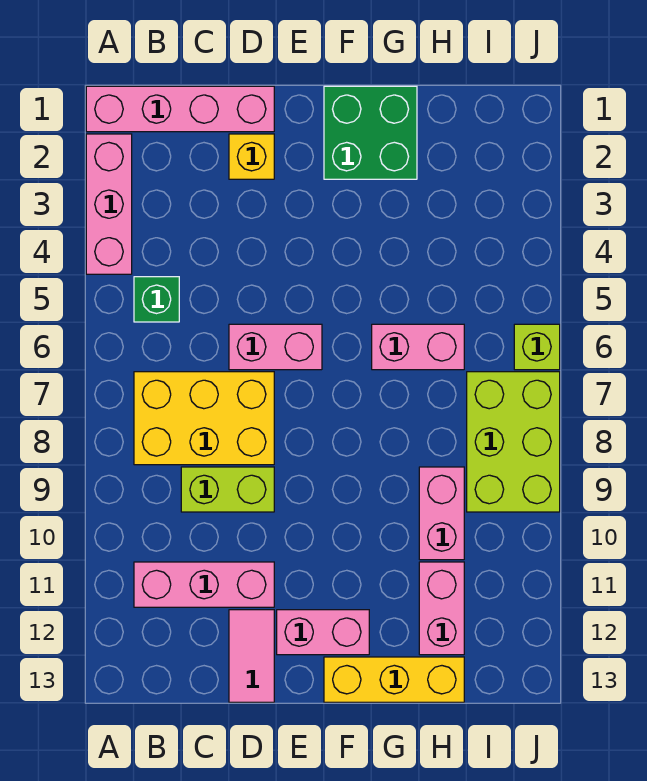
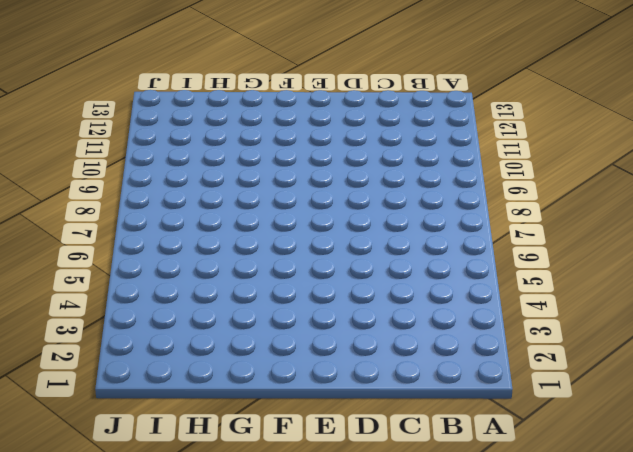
none -> pink 1x4 brick [86,86,274,132]
none -> pink 1x3 brick [86,134,132,274]
none -> green 1x1 brick [134,277,179,322]

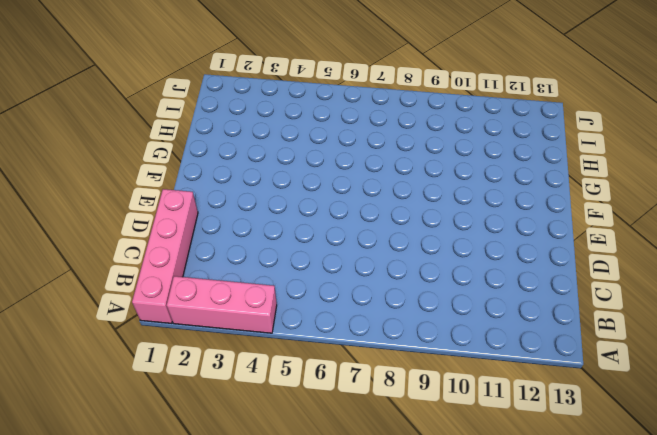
none -> green 1x1 brick [134,277,179,322]
none -> yellow 2x3 brick [134,372,274,465]
none -> pink 1x3 brick [134,562,274,607]

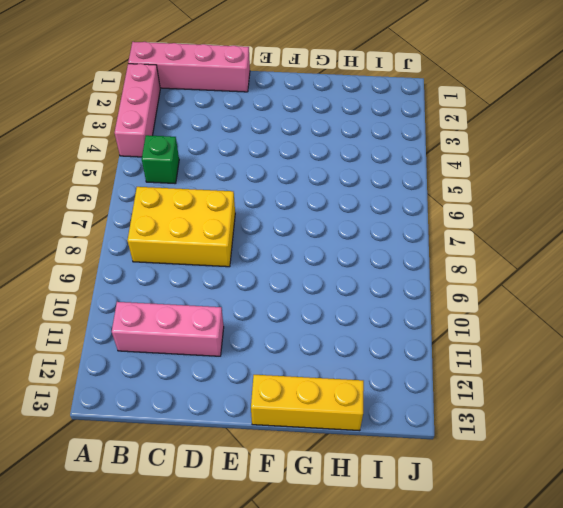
none -> lime 1x2 brick [181,467,274,512]
none -> yellow 1x1 brick [229,134,274,179]
none -> pink 1x2 brick [229,324,322,370]

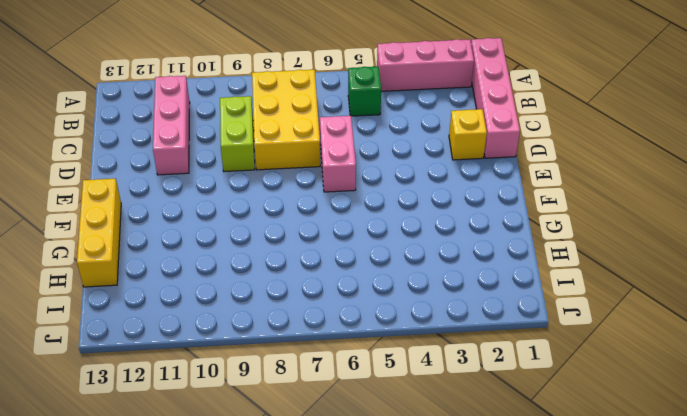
none -> pink 1x2 tile [229,610,274,702]
none -> pink 1x2 brick [277,610,369,655]
none -> green 2x2 brick [324,86,417,179]

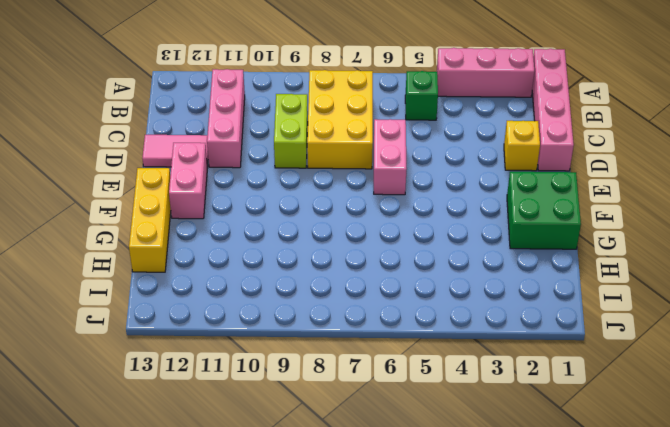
none -> pink 1x2 brick [372,324,464,370]
none -> pink 1x2 brick [419,467,464,560]
none -> pink 1x2 brick [419,562,464,655]

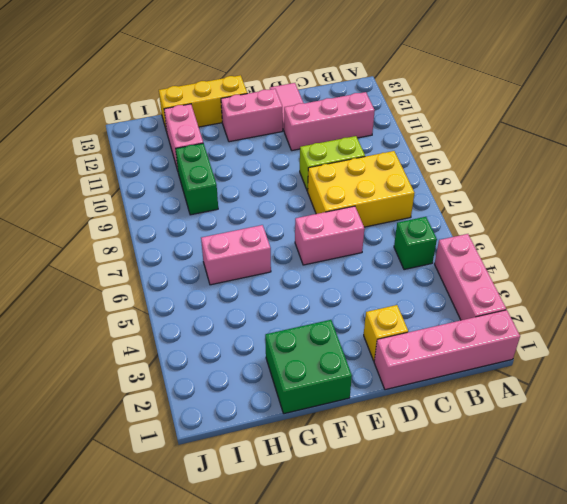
green 1x2 brick [175,143,218,215] -> pink 1x2 brick [419,467,464,560]
none -> lime 2x3 brick [467,372,560,512]
none -> lime 1x1 brick [514,324,560,370]

